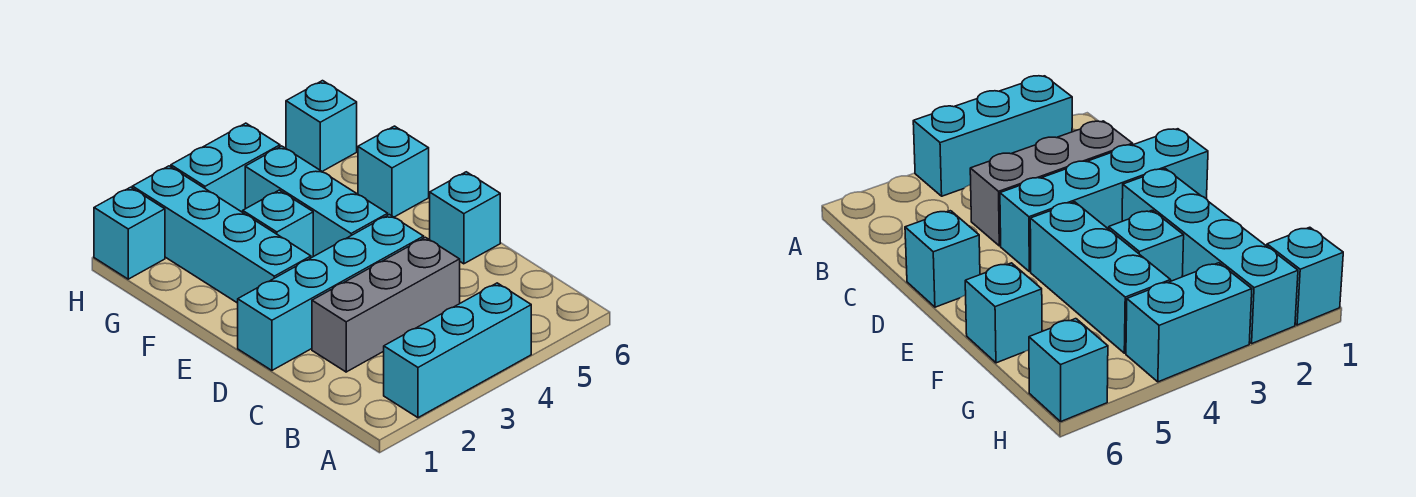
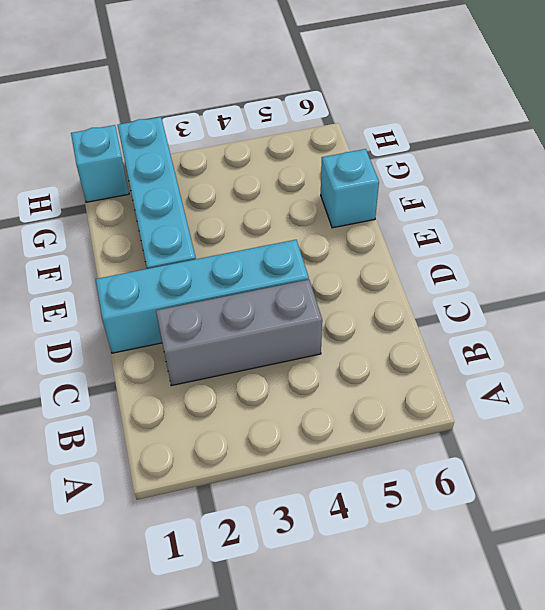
none -> cyan 1x3 brick [384,283,531,418]
none -> cyan 1x1 brick [430,172,500,264]

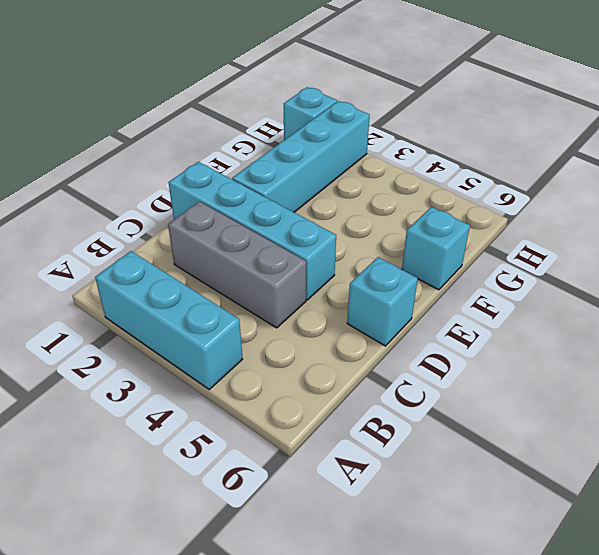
none -> cyan 1x3 brick [245,146,388,256]
none -> cyan 1x1 brick [243,190,313,258]

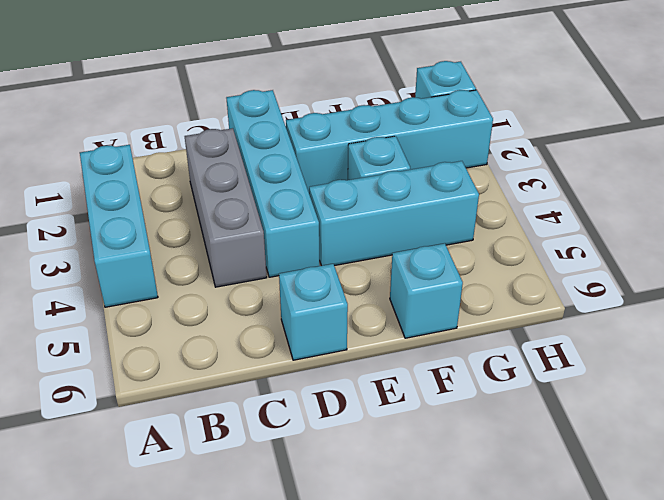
none -> cyan 1x2 brick [171,123,280,212]
none -> cyan 1x1 brick [286,81,357,172]

